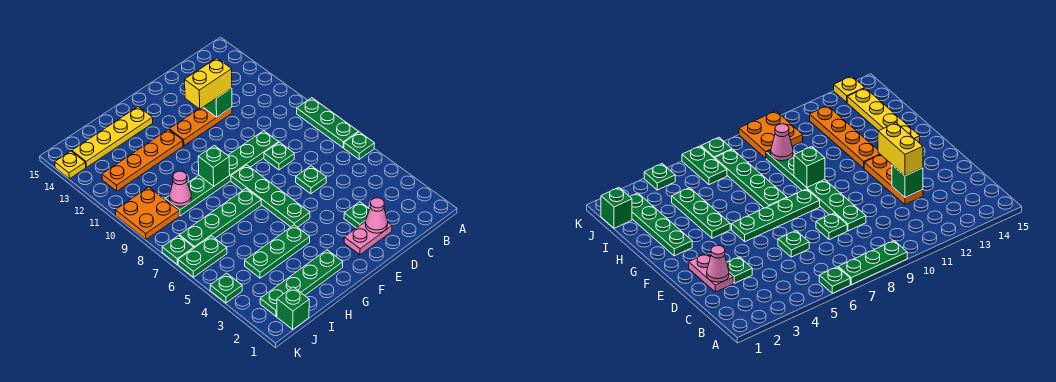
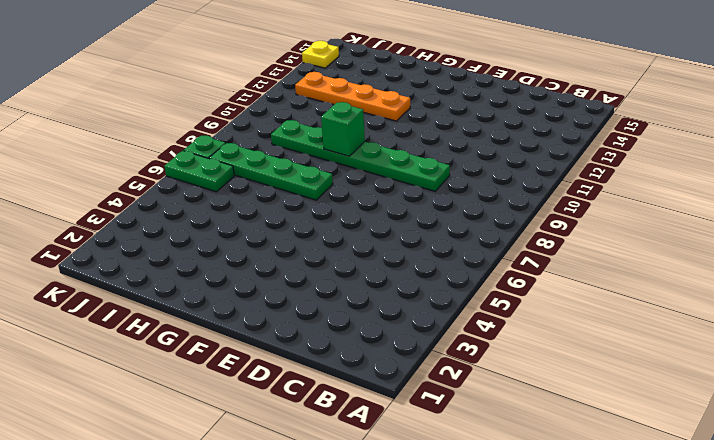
none -> green 1x1 plate [344,132,374,159]
none -> green 1x3 plate [297,98,358,148]
none -> pink 1x2 plate [344,222,392,255]

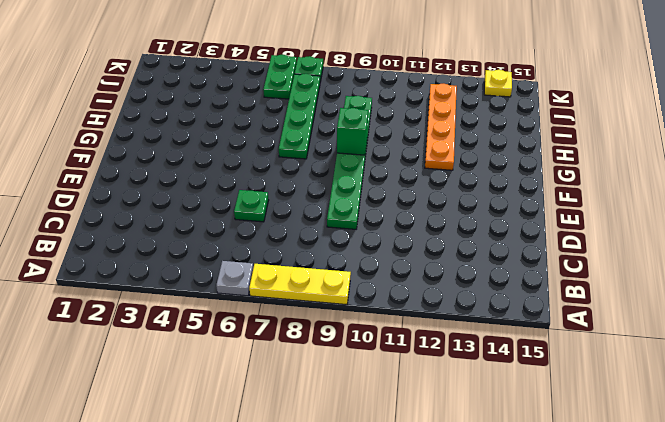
grey 1x1 plate [216,261,253,296] -> green 1x1 plate [344,132,374,159]
yellow 1x3 plate [249,264,351,305] -> green 1x3 plate [297,98,358,148]
none -> pink 1x2 plate [344,222,392,255]
none -> green 1x1 plate [344,202,370,228]
none -> green 1x1 plate [264,142,294,170]

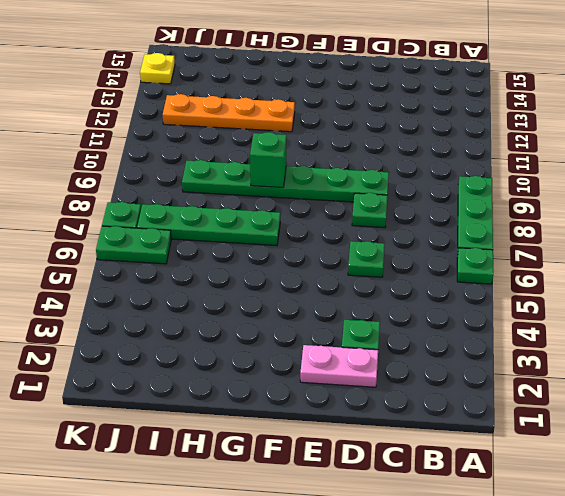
none -> orange 1x3 plate [169,107,232,146]
none -> green 1x4 plate [231,165,310,227]
none -> green 1x4 plate [260,250,343,316]

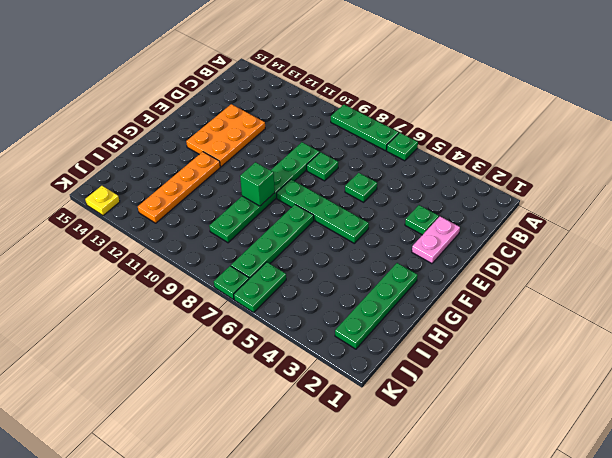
orange 2x3 plate [186,104,265,167] -> orange 1x3 plate [169,107,232,146]
none -> green 1x3 plate [245,225,310,278]
none -> yellow 1x4 plate [72,107,153,167]
none -> green 1x1 brick [277,287,309,329]

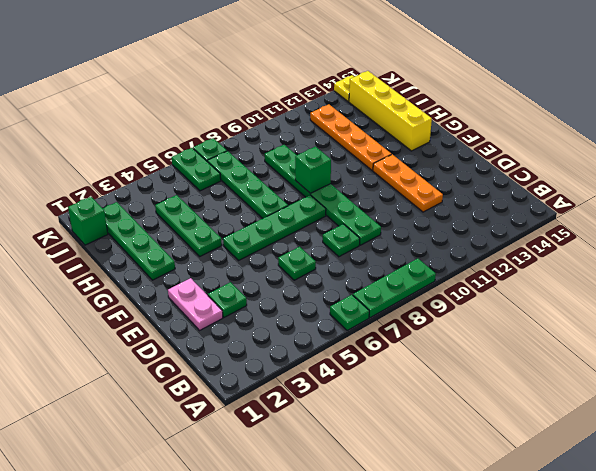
yellow 1x4 brick [349,71,432,151] -> yellow 1x4 plate [72,107,153,167]
none -> orange 2x2 plate [115,187,179,240]
none -> green 1x1 plate [210,273,242,303]
none -> pink 1x1 cone [365,198,388,233]

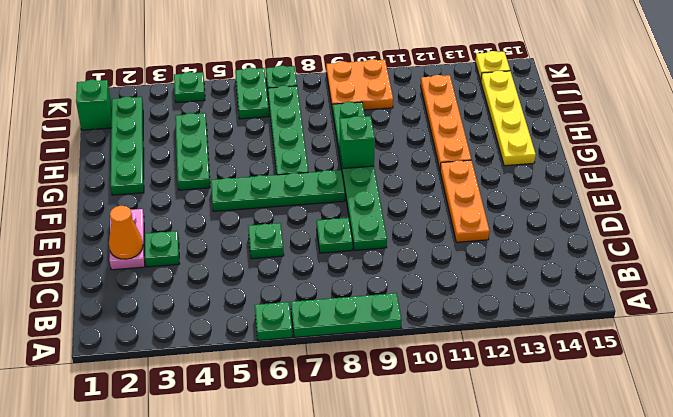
orange 1x1 cone [109,206,143,259] -> pink 1x1 cone [365,198,388,233]
none -> green 1x1 brick [203,88,232,117]
none -> pink 1x1 cone [170,171,191,206]
none -> yellow 1x2 brick [185,58,232,109]

